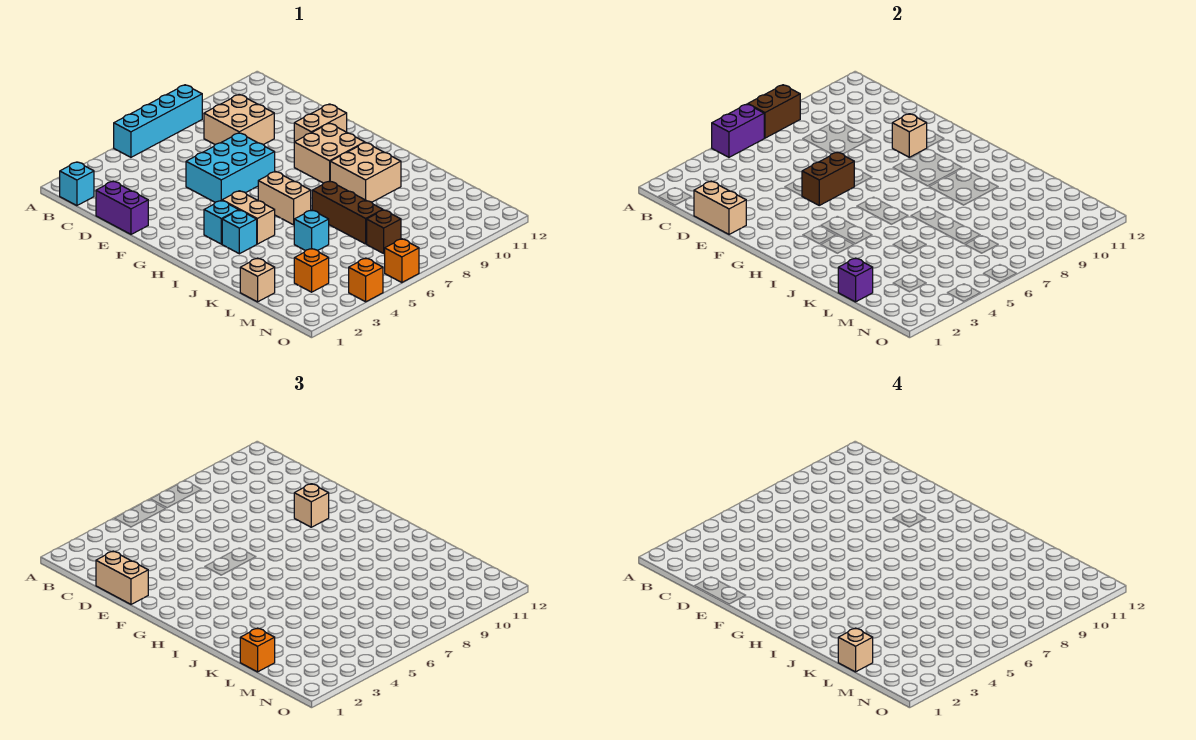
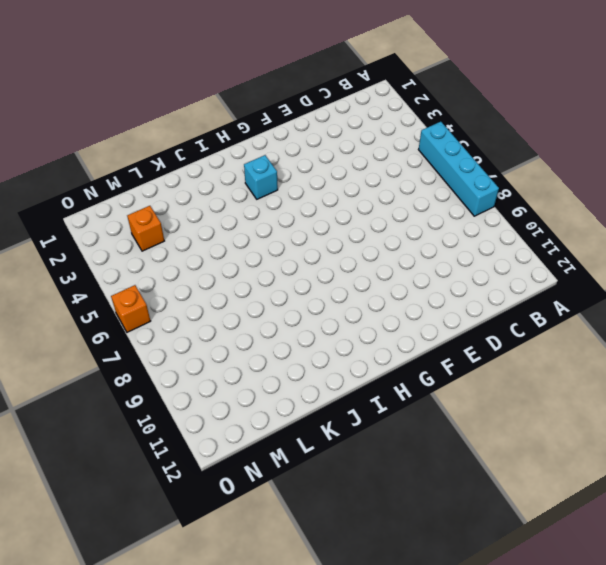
none -> cyan 1x1 brick [60,162,94,206]
none -> tan 2x2 brick [204,94,274,145]
none -> purple 1x2 brick [96,181,148,234]

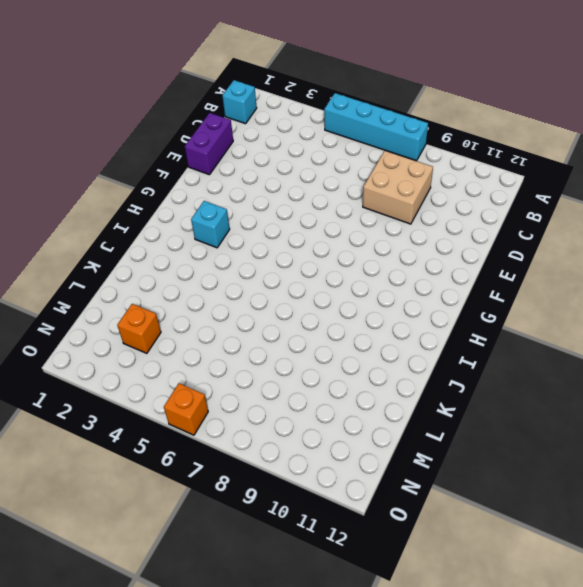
none -> cyan 2x3 brick [186,133,275,202]
none -> tan 1x2 brick [294,104,347,142]
none -> tan 2x2 brick [294,123,365,183]

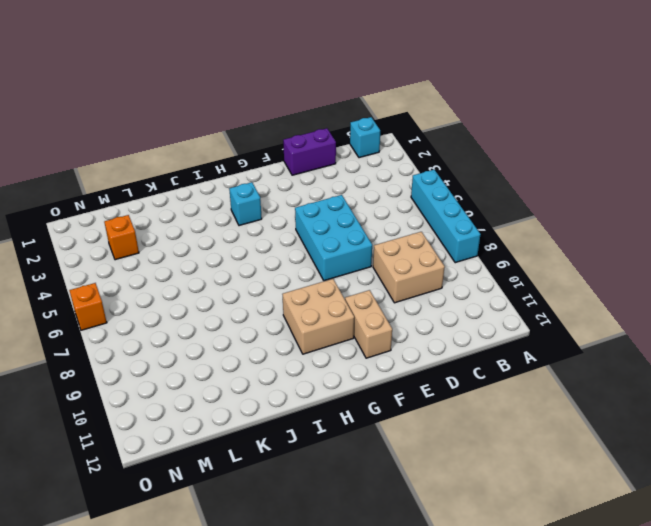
none -> tan 1x2 brick [222,191,275,244]
none -> tan 1x2 brick [258,171,311,225]
none -> cyan 1x1 brick [222,210,257,254]

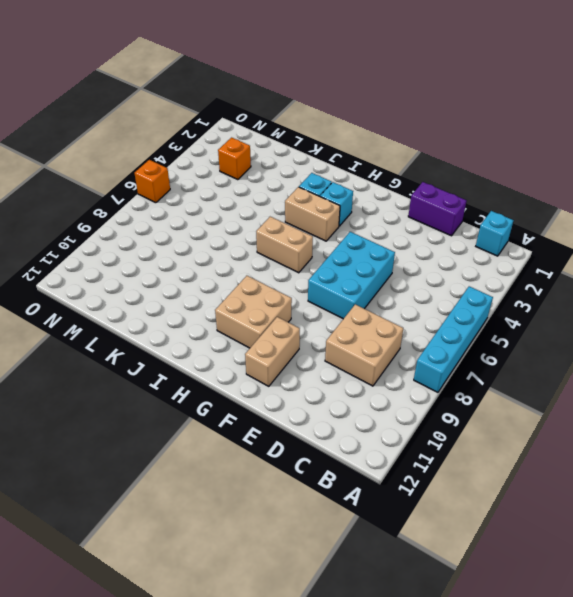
none -> tan 2x2 brick [330,143,401,202]
none -> brown 1x3 brick [312,181,383,244]
none -> cyan 1x1 brick [294,210,329,251]

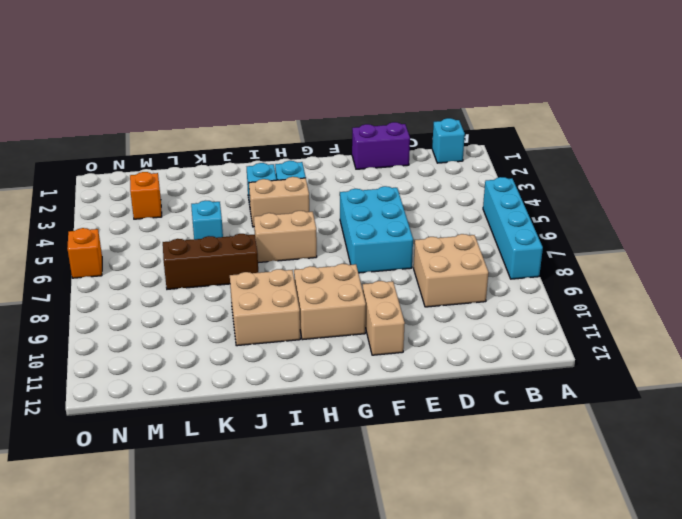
none -> tan 1x1 brick [240,258,275,302]
none -> brown 1x1 brick [367,210,401,253]
none -> orange 1x1 brick [349,258,383,302]

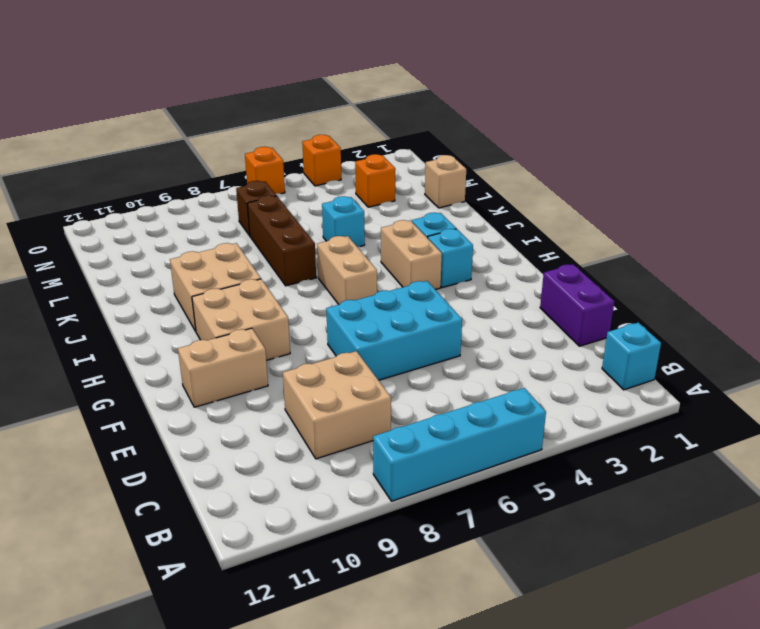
none -> purple 1x2 brick [712,104,764,157]
none -> brown 1x2 brick [748,85,800,138]
none -> tan 1x2 brick [694,181,746,234]

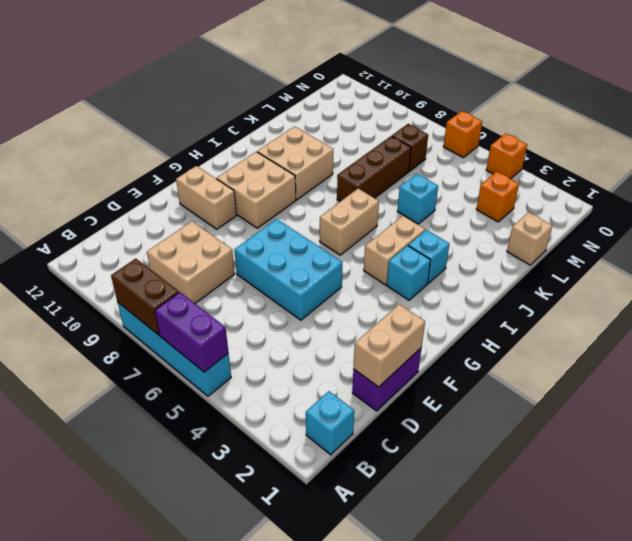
none -> brown 1x2 brick [802,152,854,205]
none -> tan 1x1 brick [892,114,927,157]
none -> purple 1x1 brick [838,258,873,302]

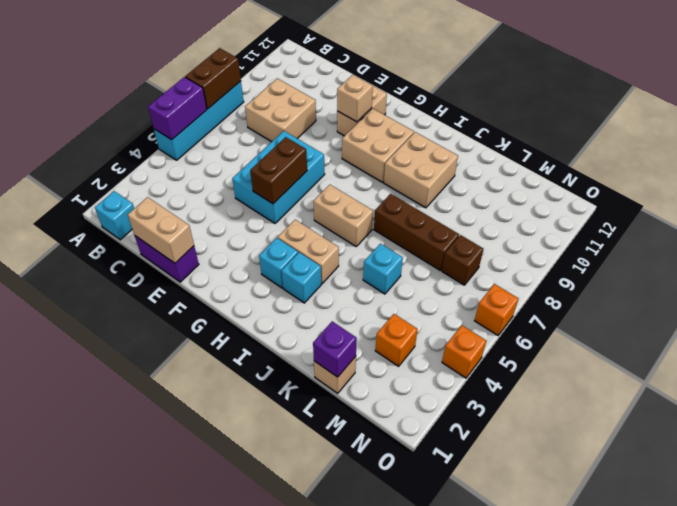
none -> tan 1x2 brick [96,551,148,604]
none -> tan 1x1 brick [294,484,329,527]
none -> orange 1x1 brick [240,628,275,672]

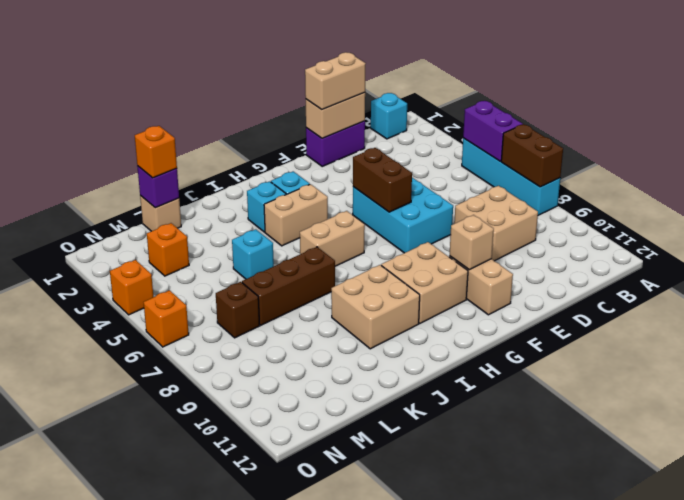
none -> tan 1x1 brick [294,484,329,527]
none -> tan 1x1 brick [838,628,873,672]

